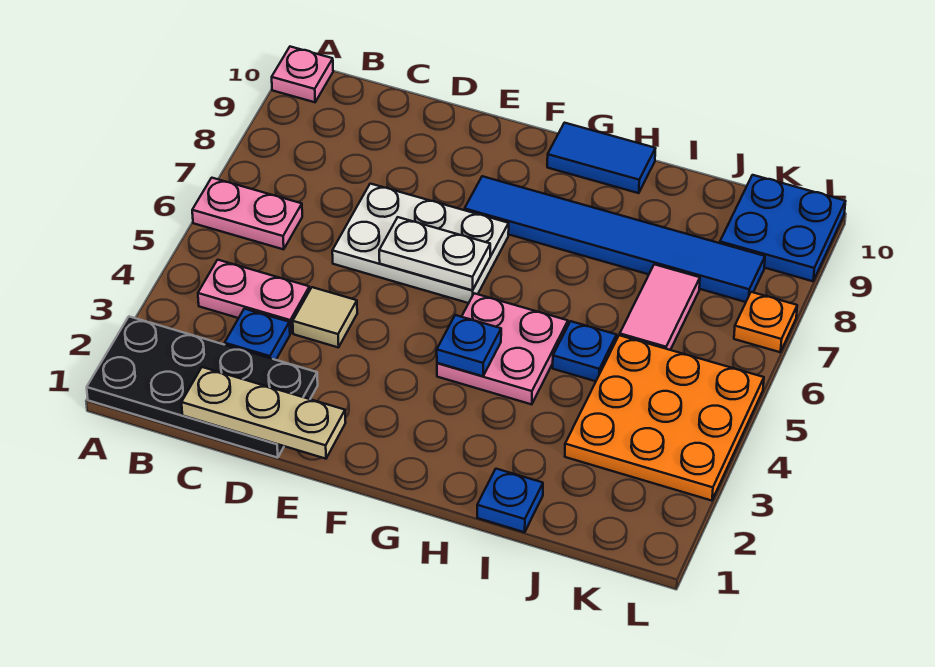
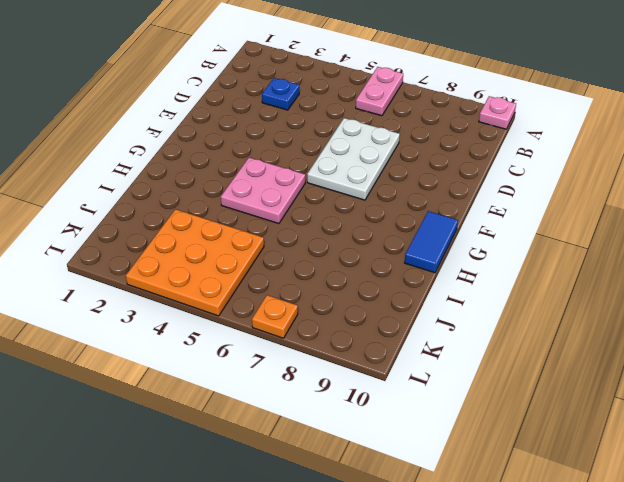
none -> black 2x4 plate [87,317,318,458]
none -> pink 1x2 plate [198,260,310,333]
none -> tan 1x1 tile [293,287,357,348]

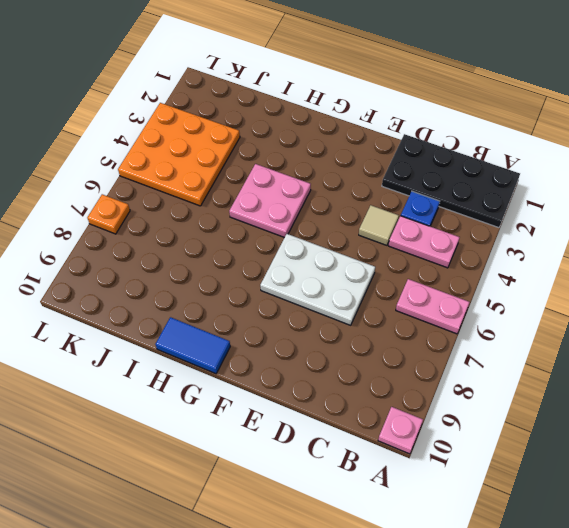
none -> blue 1x6 tile [465,176,765,302]
none -> blue 1x1 plate [477,469,543,532]
none -> blue 1x1 plate [553,321,617,381]

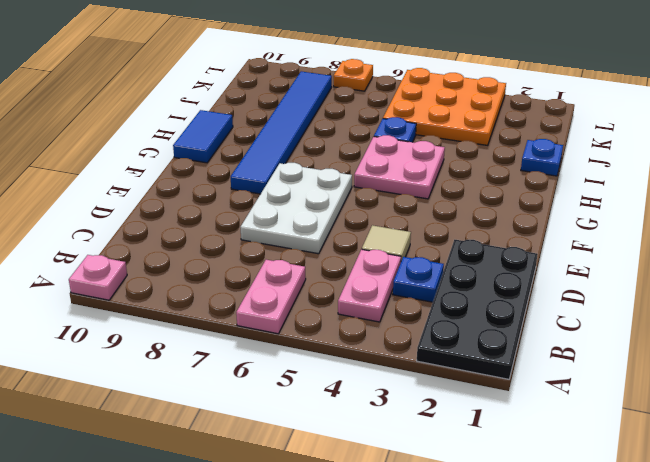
none -> pink 1x2 tile [620,264,700,350]
none -> blue 2x2 plate [720,175,845,281]
none -> tan 1x3 plate [182,367,346,459]

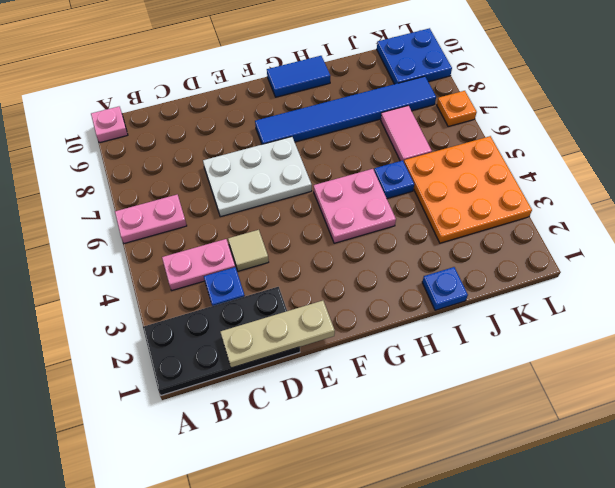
none -> white 1x2 plate [379,217,490,290]
none -> blue 1x1 plate [437,315,501,376]

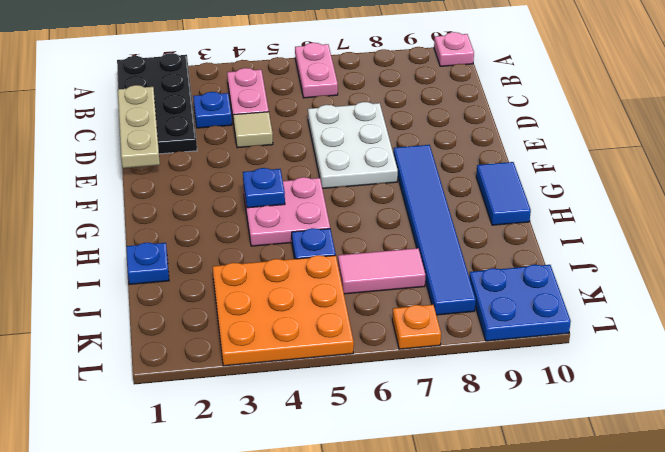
none -> white 1x2 plate [379,217,490,290]

